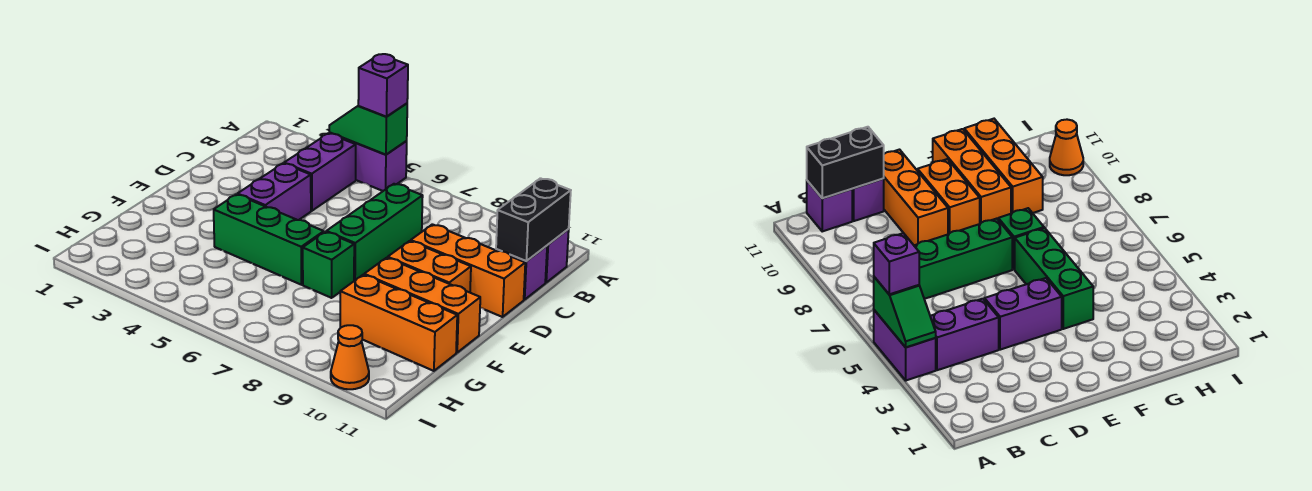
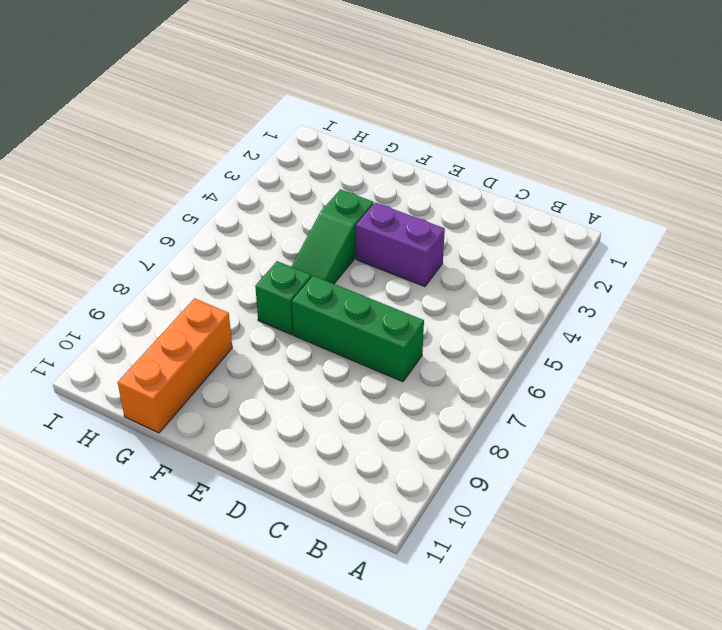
green 1x3 slope [291,189,373,284] -> green 1x3 brick [214,194,324,285]
none -> purple 1x2 brick [329,133,407,191]
none -> purple 1x2 brick [284,133,356,211]
none -> purple 1x1 brick [545,229,569,282]

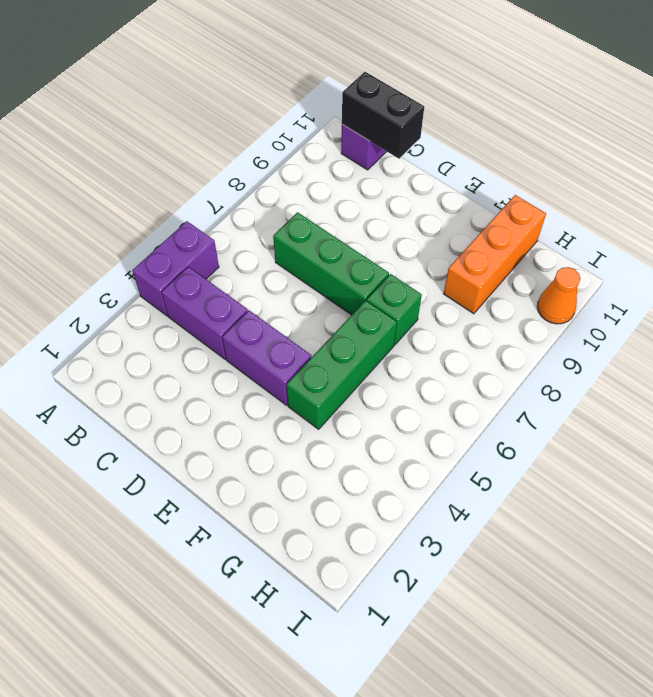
none -> purple 1x1 brick [496,246,547,300]
none -> orange 1x3 brick [411,224,525,317]
none -> orange 1x2 brick [388,241,471,292]

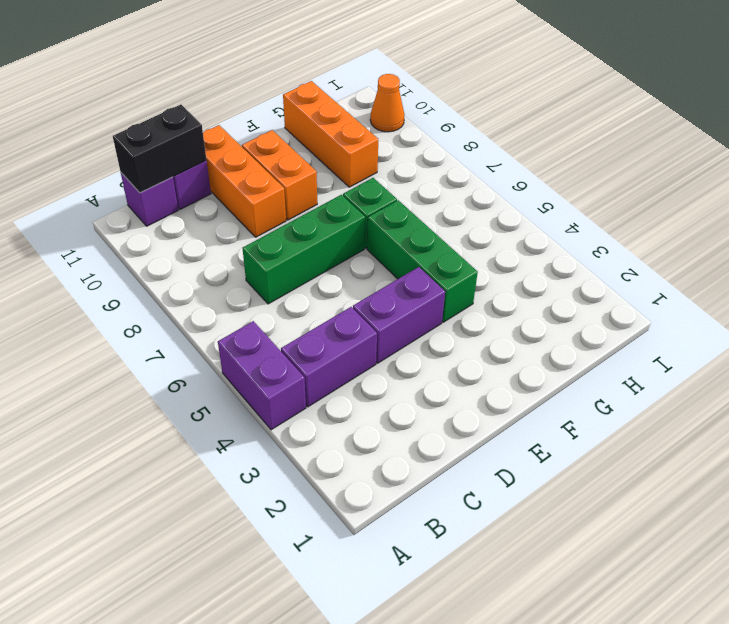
none -> orange 1x3 brick [364,258,480,352]
none -> green 1x2 slope [329,104,407,155]
none -> purple 1x1 brick [358,54,408,117]

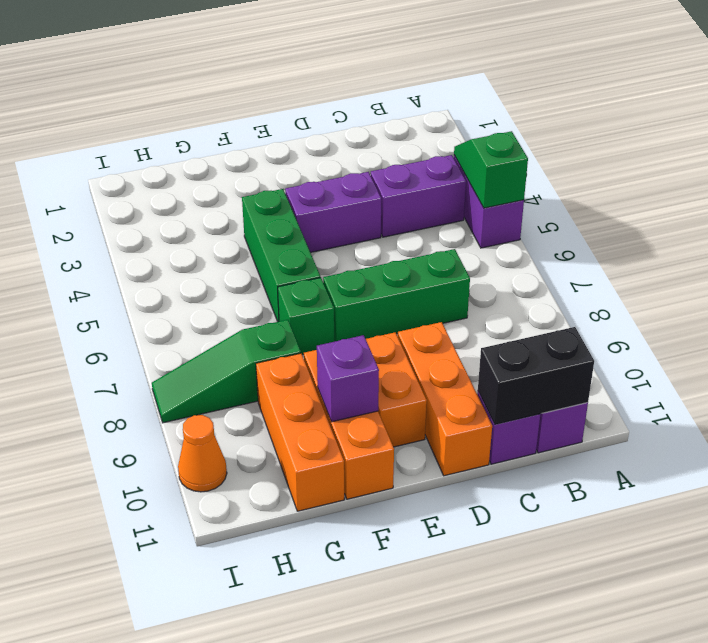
purple 1x1 brick [317,335,379,422] -> purple 1x1 brick moved to [358,54,408,117]
green 1x3 slope [152,320,301,423] -> none

